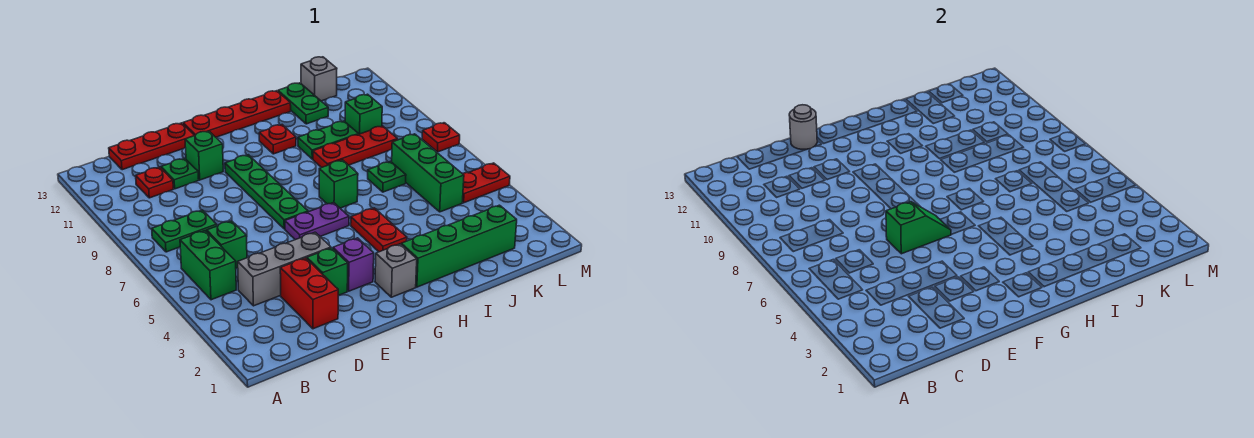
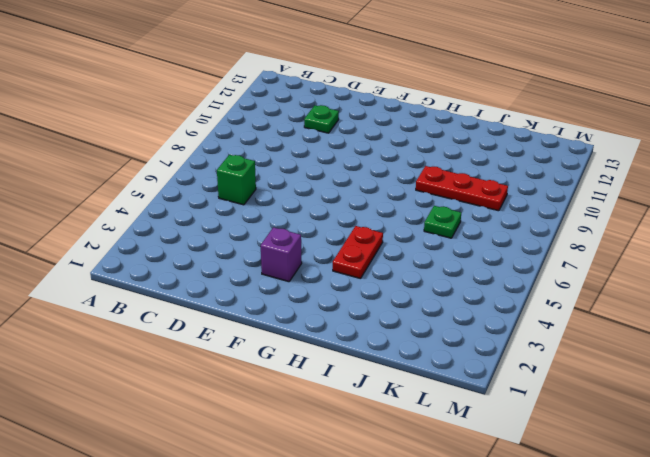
none -> green 1x2 brick [180,231,236,300]
none -> green 1x2 plate [152,210,217,252]
none -> grey 1x3 brick [238,232,331,306]
none -> red 1x1 plate [136,167,173,198]

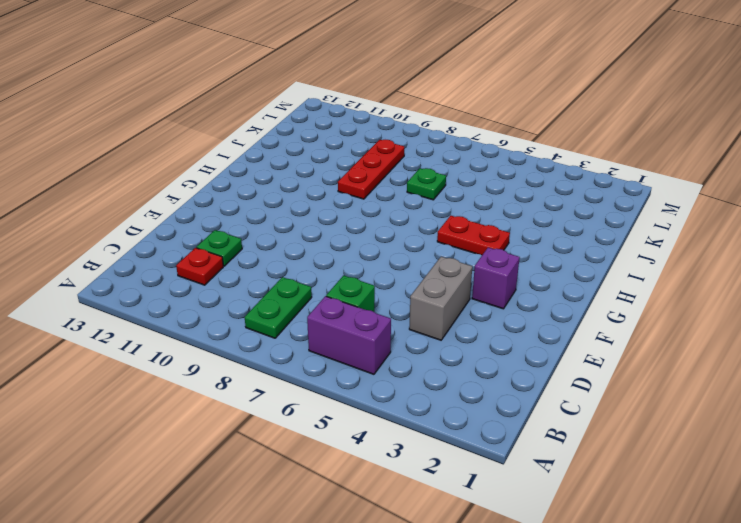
purple 1x2 brick [307,296,391,374] -> green 1x2 brick [180,231,236,300]
grey 1x2 brick [409,257,472,340] -> grey 1x3 brick [238,232,331,306]
none -> red 1x3 plate [109,123,195,170]
none -> red 1x2 brick [280,258,338,329]
none -> green 1x1 brick [307,248,348,295]
none -> green 1x1 brick [185,131,223,180]

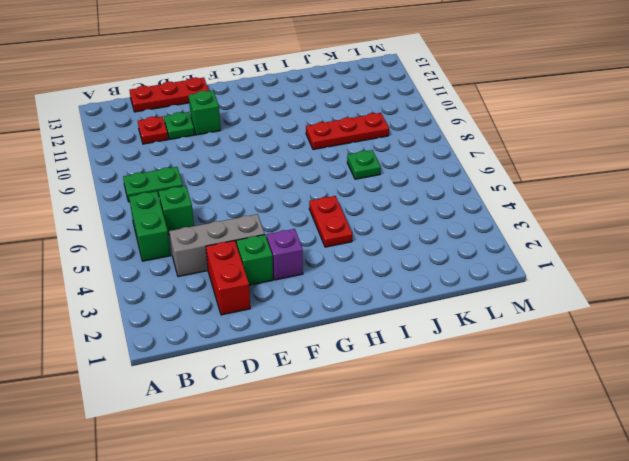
none -> purple 1x2 plate [285,203,349,240]
none -> green 1x4 plate [225,155,308,229]
none -> red 1x4 plate [183,91,291,137]
none -> grey 1x1 brick [375,244,417,297]

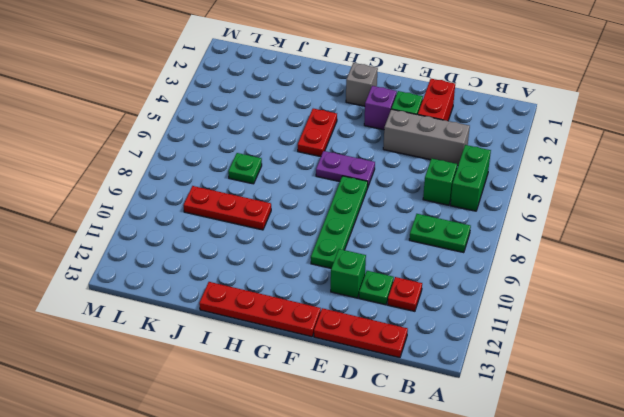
none -> green 1x4 brick [401,205,517,287]
none -> green 1x1 brick [319,160,358,208]
none -> red 1x1 plate [259,125,296,154]
none -> green 1x2 plate [298,121,359,159]

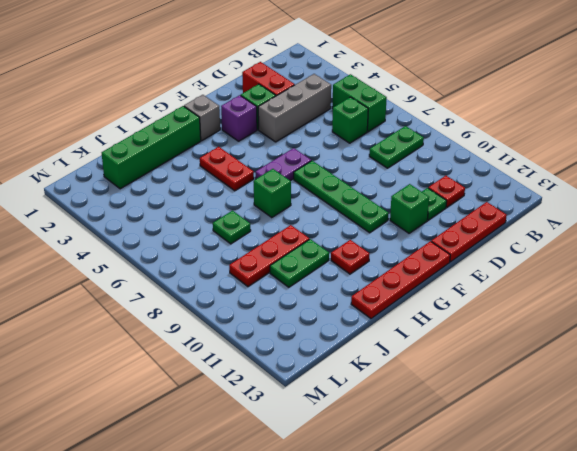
none -> green 1x2 plate [278,83,328,124]
none -> green 1x3 brick [392,134,464,212]
none -> green 1x1 brick [345,94,382,134]
none -> grey 1x1 brick [301,57,337,101]

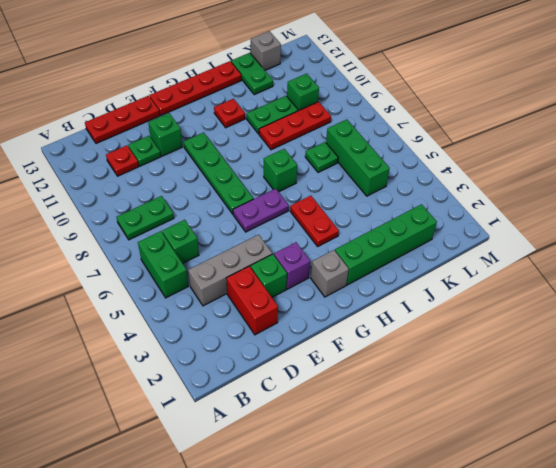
none -> red 1x2 plate [462,163,510,203]
none -> red 1x1 plate [422,123,460,152]
none -> green 1x2 slope [886,202,951,254]
none -> grey 1x1 round brick [789,105,817,149]

